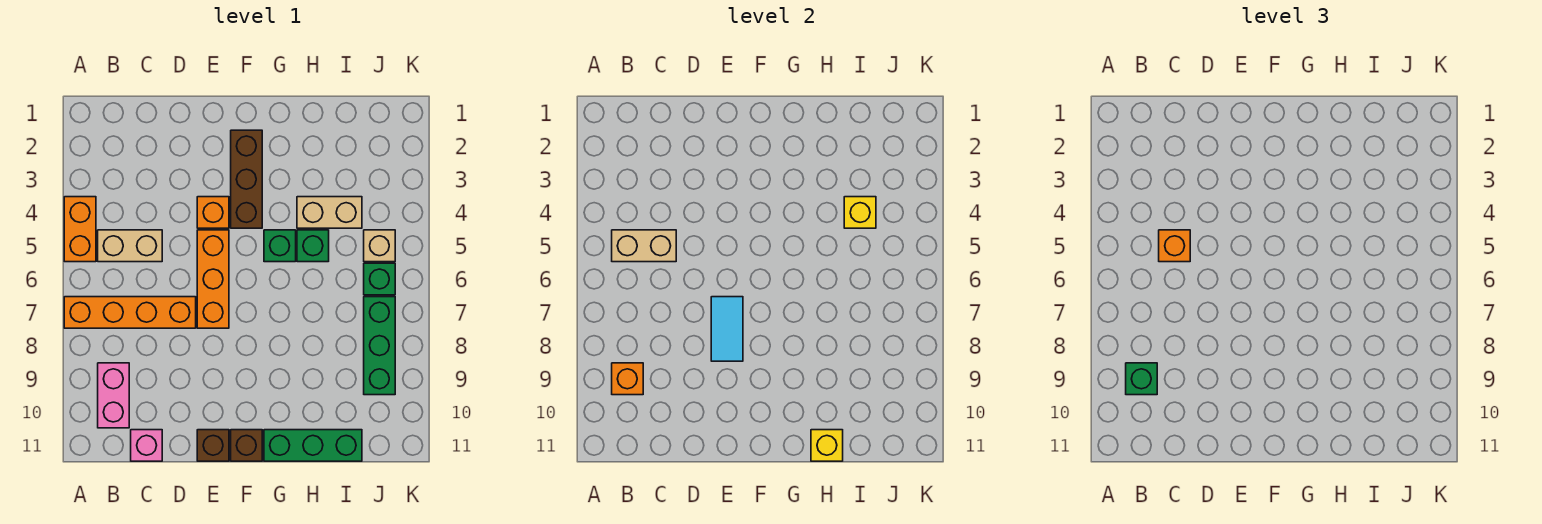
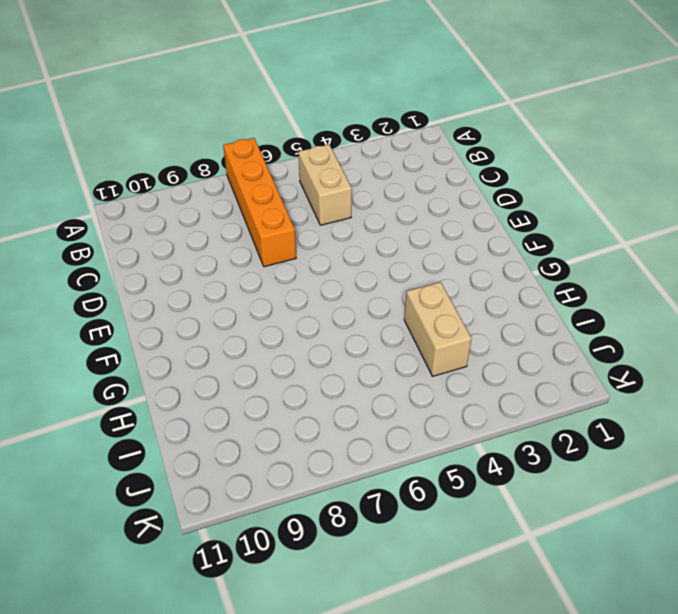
none -> orange 1x2 brick [64,197,96,262]
none -> pink 1x2 brick [98,363,129,428]
none -> pink 1x1 brick [131,430,162,461]

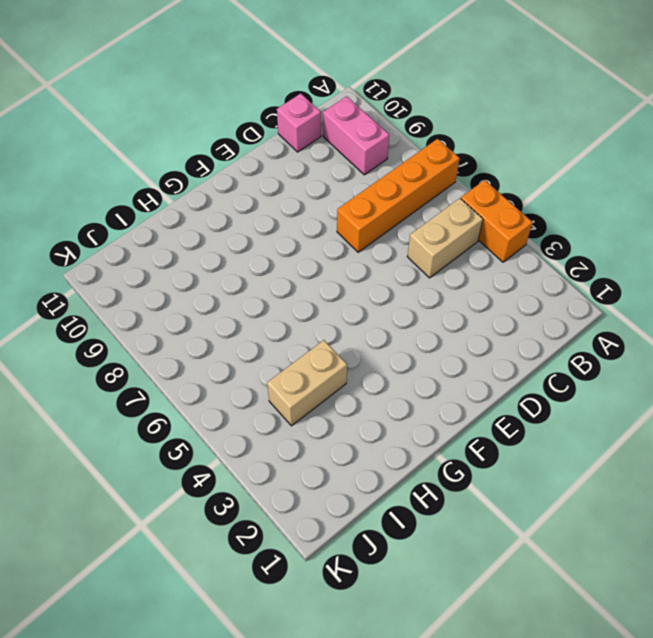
none -> orange 1x1 brick [197,197,229,228]
none -> orange 1x3 brick [197,230,229,328]
none -> brown 1x1 brick [197,430,229,461]

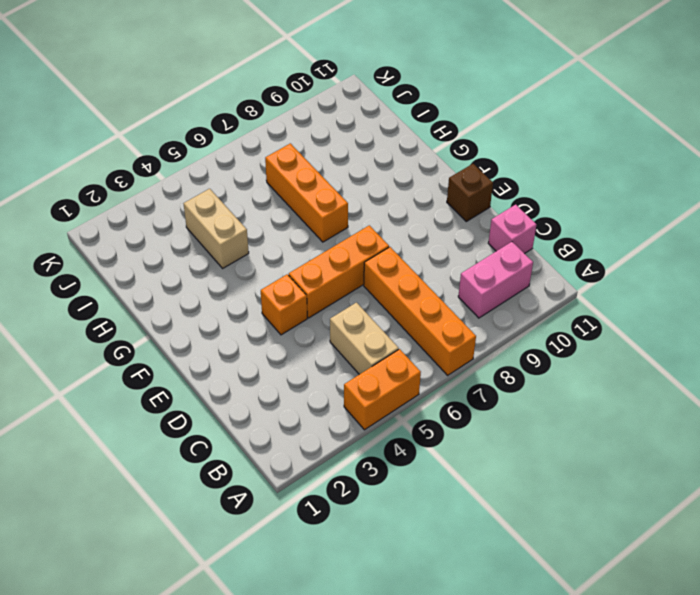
orange 1x3 brick [265,143,348,242] -> none
none -> brown 1x3 brick [231,130,262,228]
none -> brown 1x1 brick [231,430,262,461]
none -> green 1x1 brick [264,230,296,262]

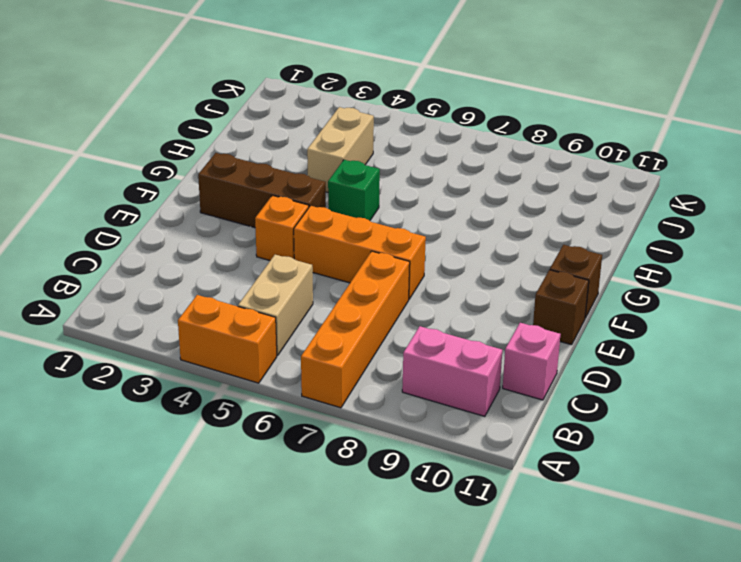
none -> green 1x3 brick [264,430,362,461]
none -> green 1x1 brick [297,230,329,262]
none -> tan 1x1 brick [364,230,395,262]

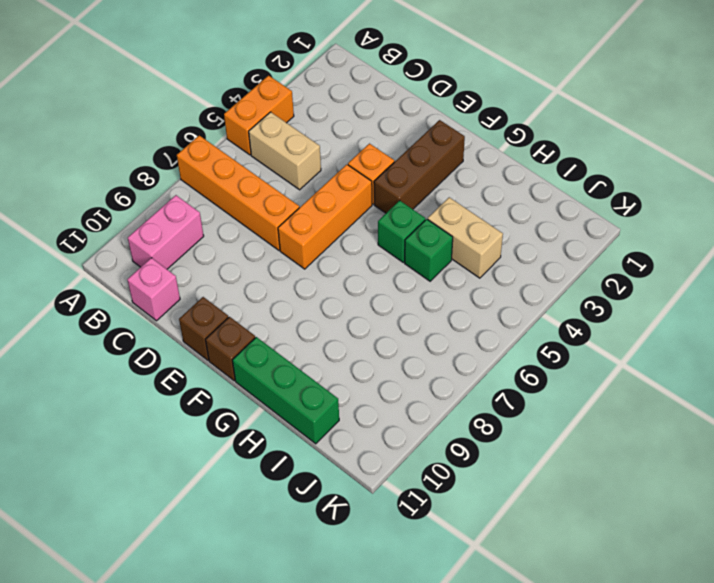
none -> tan 1x1 brick [364,230,395,262]
none -> green 1x1 brick [364,263,395,295]
none -> green 1x3 brick [364,297,395,395]

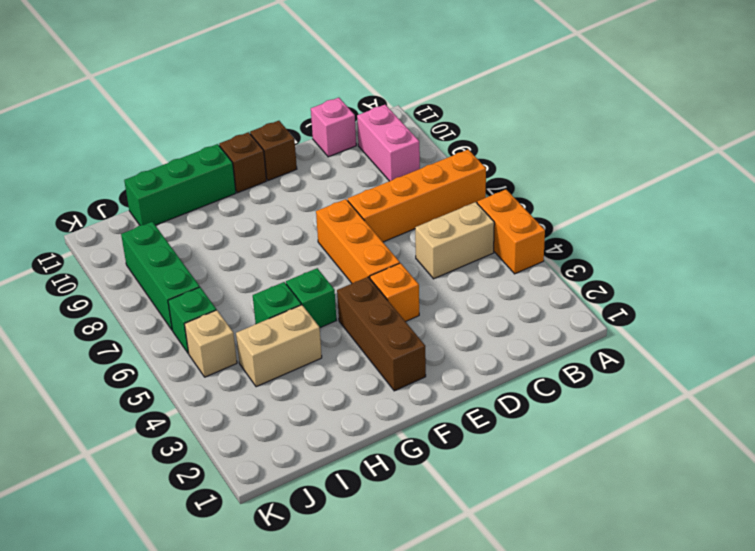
none -> tan 1x2 brick [612,230,676,262]
none -> orange 1x1 brick [612,363,643,395]
none -> cyan 1x2 tile [711,297,743,361]

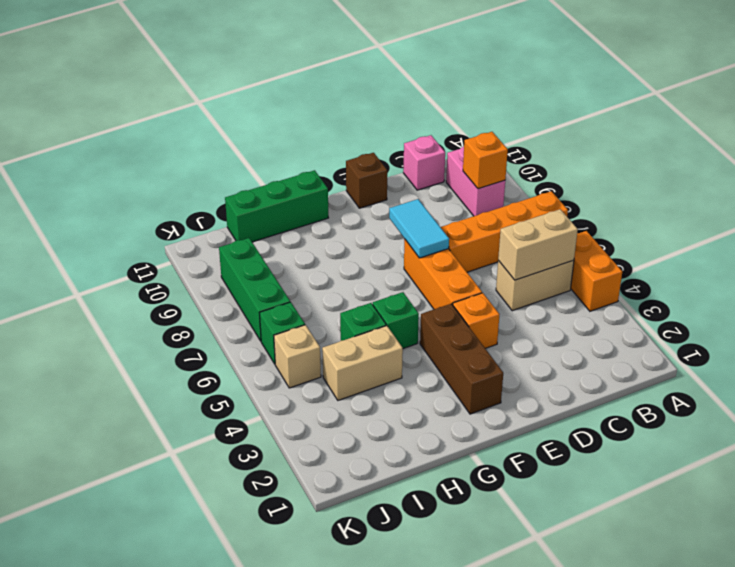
none -> brown 1x1 brick [231,430,262,461]
none -> yellow 1x1 brick [811,430,843,461]
none -> yellow 1x1 brick [844,197,876,228]

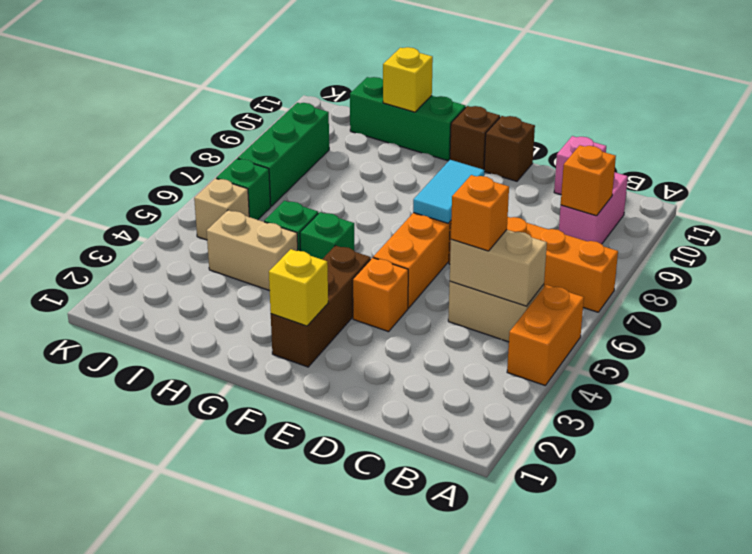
yellow 1x1 brick [269,249,328,326] -> yellow 1x1 brick moved to [844,197,876,228]
none -> green 1x1 brick [1126,363,1157,395]

